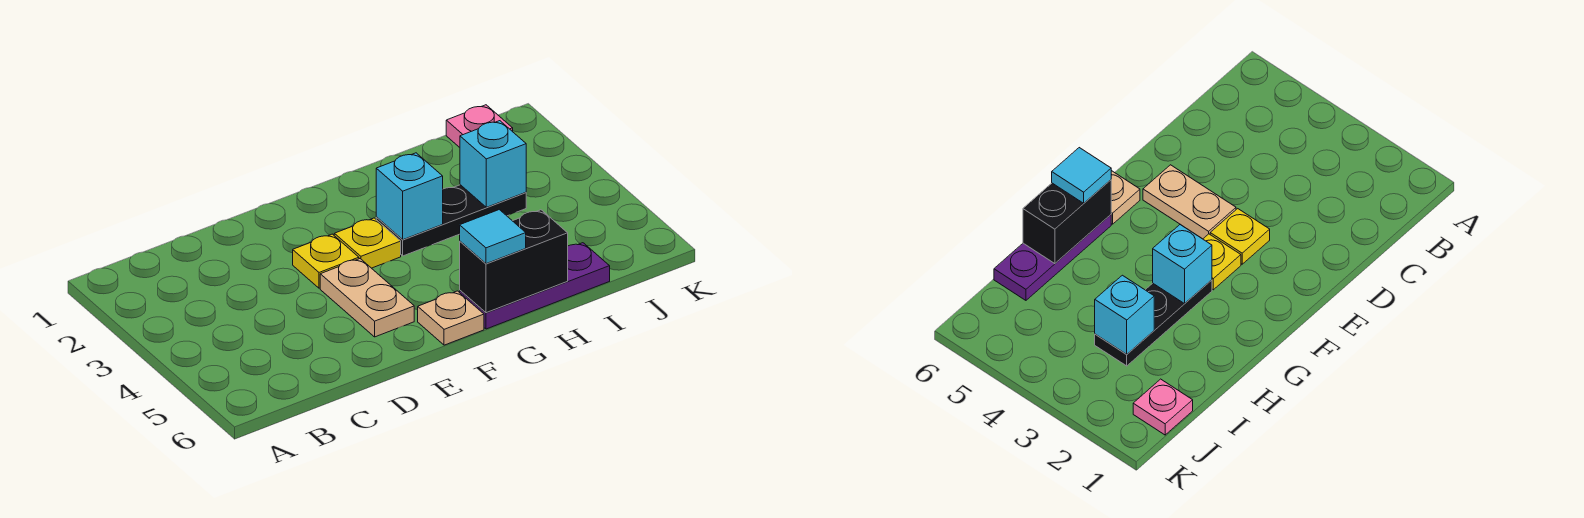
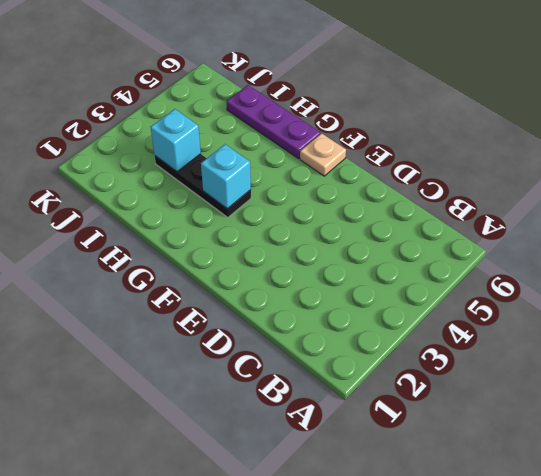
none -> yellow 1x1 plate [293,234,359,288]
none -> tan 1x2 plate [320,259,414,337]

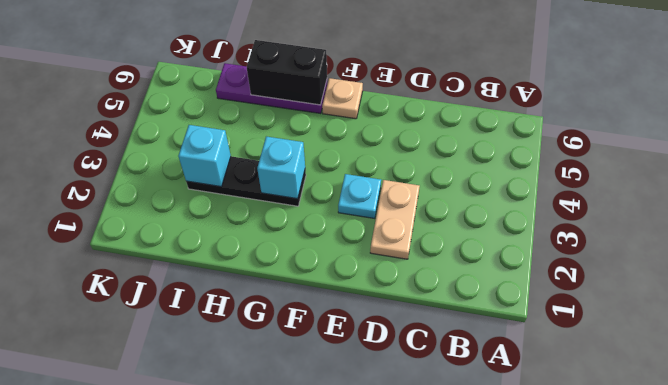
tan 1x2 plate [370,180,420,259] -> tan 1x2 plate moved to [320,259,414,337]
cyan 1x1 plate [338,174,381,219] -> yellow 1x1 plate [293,234,359,288]
none -> yellow 1x1 plate [334,218,401,268]
none -> pink 1x1 plate [446,105,513,147]

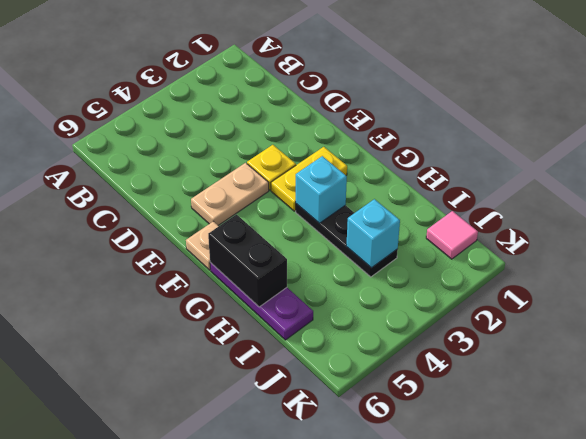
yellow 1x2 plate [271,147,347,211] -> yellow 1x1 plate [334,218,401,268]
pink 1x1 tile [426,211,478,259] -> pink 1x1 plate [446,105,513,147]
none -> cyan 1x1 tile [460,210,526,264]

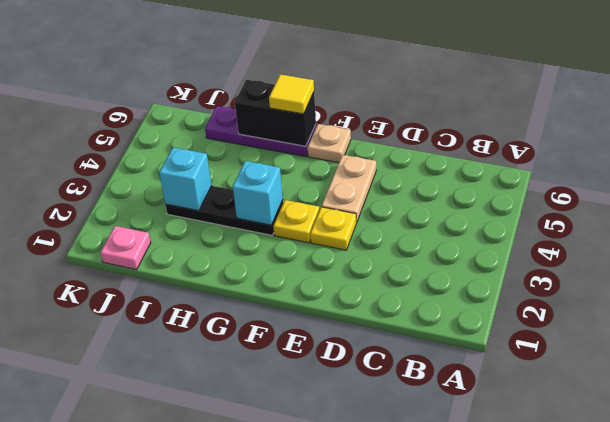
yellow 1x1 tile [269,74,314,114] -> cyan 1x1 tile [460,210,526,264]

